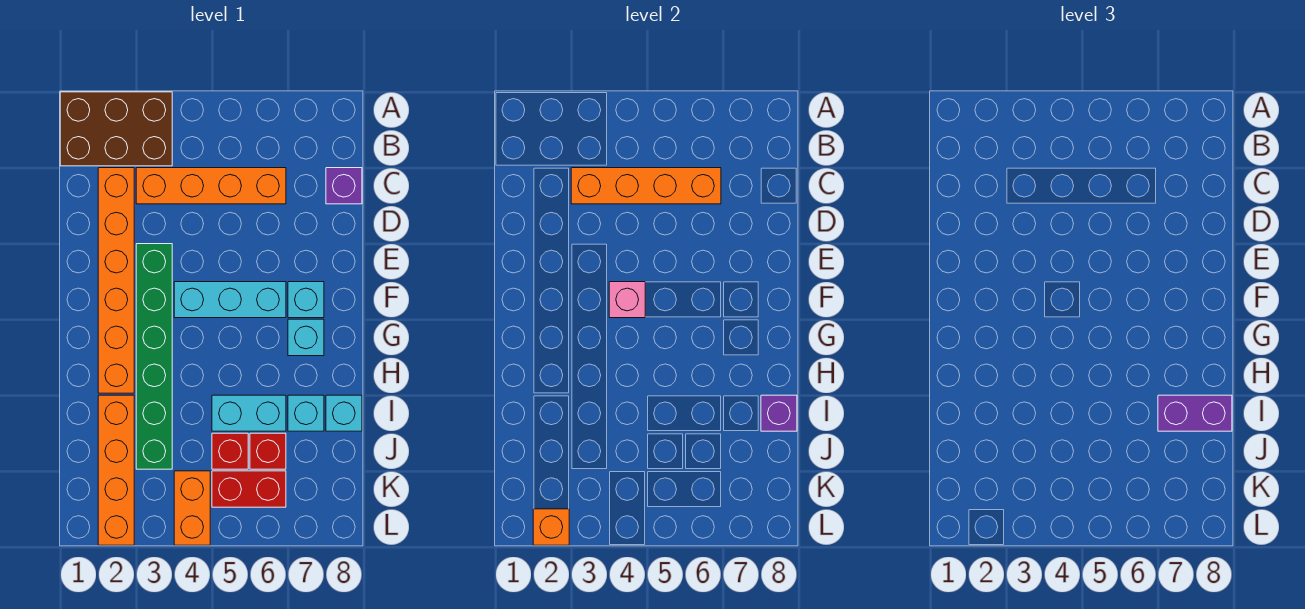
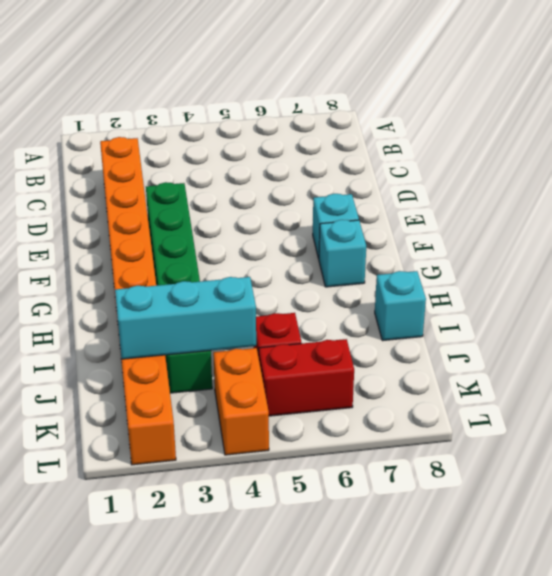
cyan 1x3 brick [115,277,256,359] -> cyan 1x3 brick moved to [174,282,286,318]
none -> brown 2x3 brick [60,92,172,166]
none -> orange 1x4 brick [136,168,286,204]
none -> purple 1x1 brick [326,168,362,204]

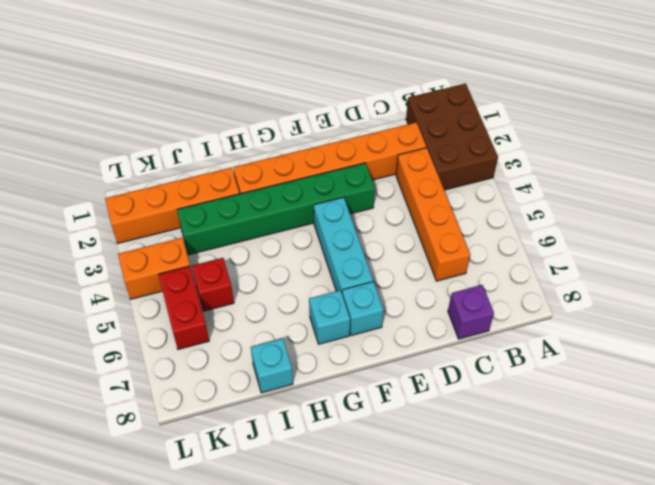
none -> cyan 1x2 brick [212,395,286,431]
none -> cyan 1x1 brick [288,395,324,431]
none -> red 1x1 brick [250,433,286,469]

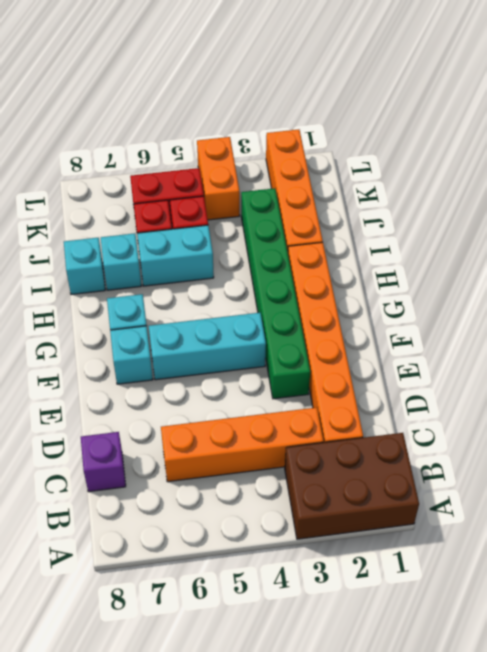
none -> orange 1x4 brick [571,168,721,204]
none -> pink 1x1 brick [609,282,645,318]
none -> purple 1x1 brick [761,395,797,431]

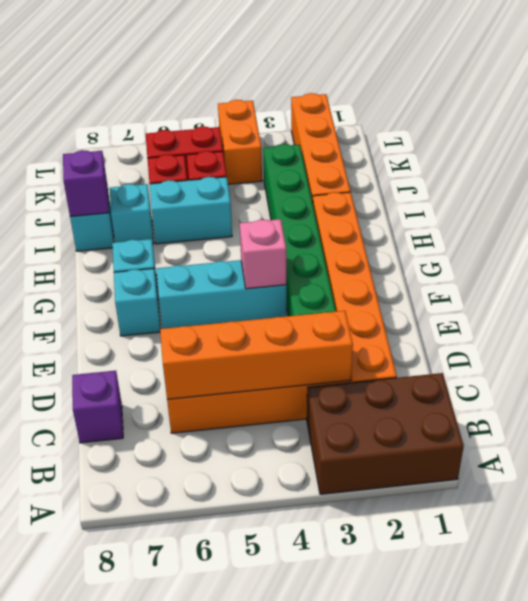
none -> orange 1x1 brick [533,509,569,545]
none -> purple 1x2 brick [1158,395,1232,431]

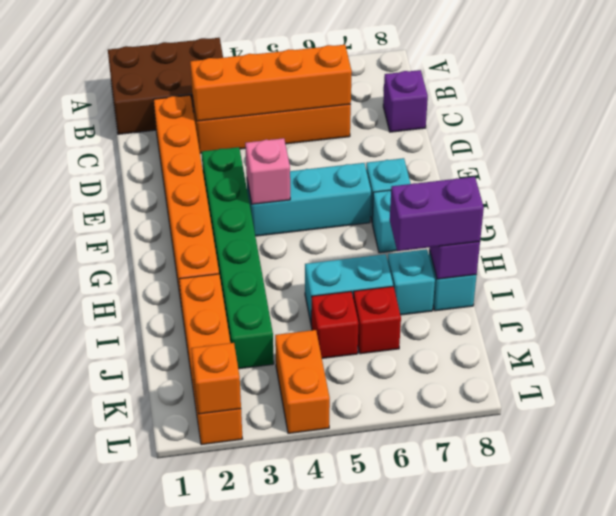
none -> red 1x2 brick [212,471,286,507]

